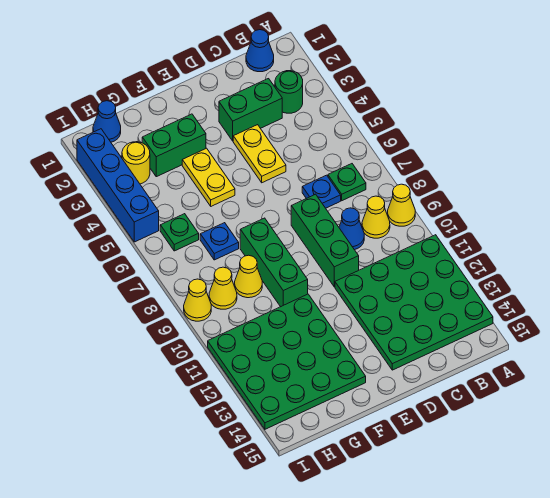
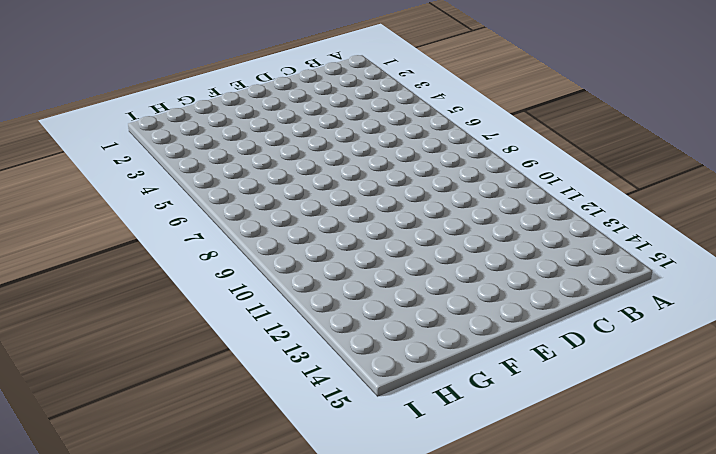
none -> yellow 1x1 cone [388,184,415,226]
none -> green 4x4 plate [335,235,493,370]
none -> blue 1x1 cone [246,30,274,72]

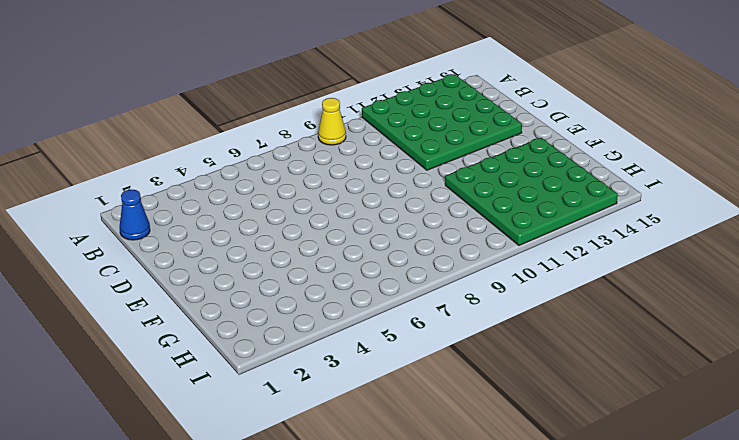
none -> green 1x1 round brick [275,71,303,113]
none -> green 1x1 plate [328,164,366,201]
none -> yellow 1x1 cone [362,196,390,238]

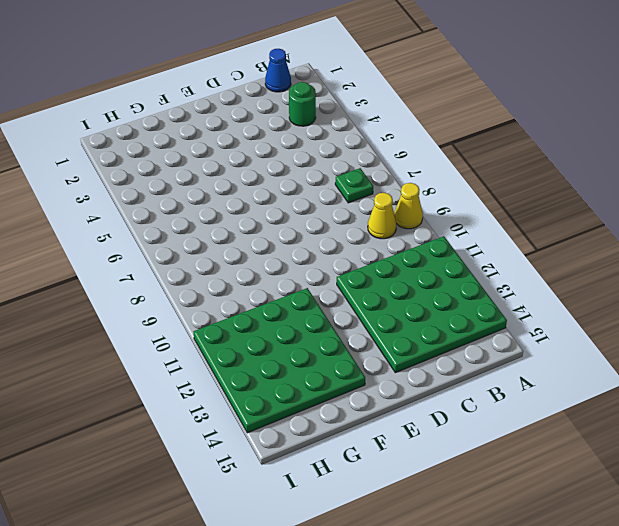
none -> green 1x2 brick [219,79,282,141]
none -> blue 1x1 plate [302,175,341,208]
none -> blue 1x1 cone [339,208,364,250]

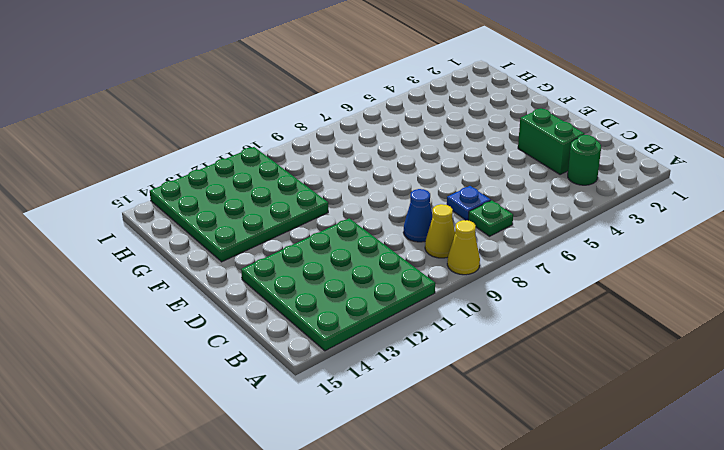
none -> blue 1x1 cone [246,30,274,72]
none -> yellow 1x2 plate [233,125,286,183]
none -> green 1x3 brick [291,194,359,287]

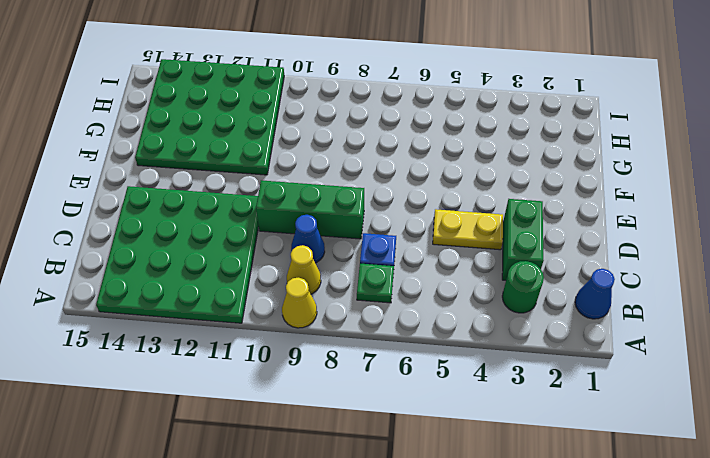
none -> green 1x2 brick [142,114,206,177]
none -> yellow 1x2 plate [182,148,235,206]
none -> green 1x3 brick [240,218,308,307]

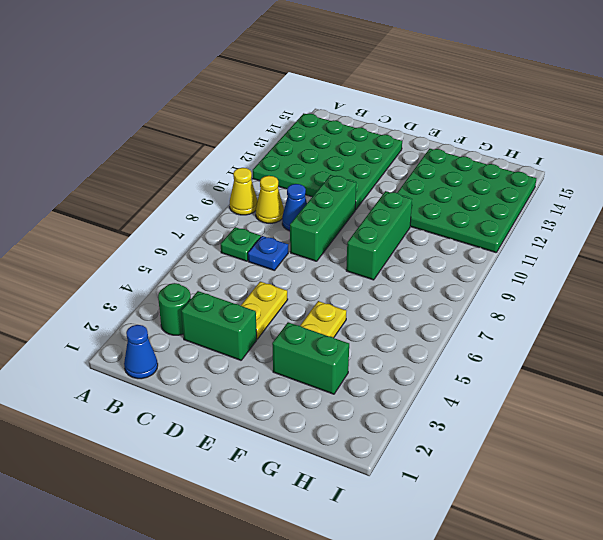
none -> blue 1x1 plate [200,223,239,260]
none -> yellow 1x1 cone [235,255,262,298]
none -> blue 1x1 cone [93,101,121,142]

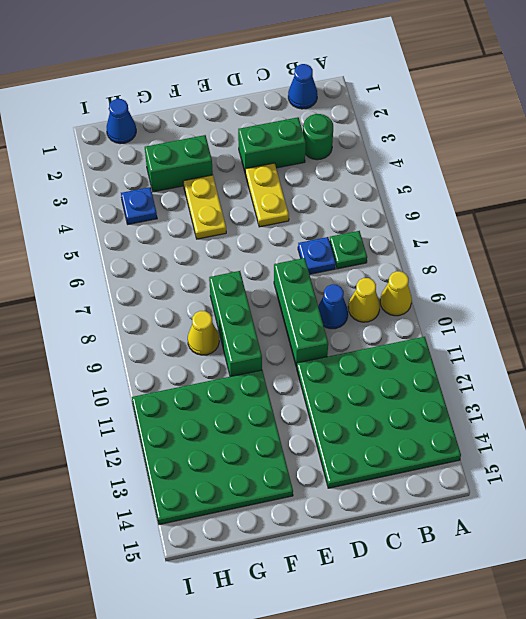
blue 1x1 plate [121,187,157,224] -> blue 1x1 plate moved to [200,223,239,260]
none -> yellow 1x1 round brick [122,142,150,184]
none -> green 1x1 plate [160,214,199,251]
none -> yellow 1x1 cone [209,267,237,309]

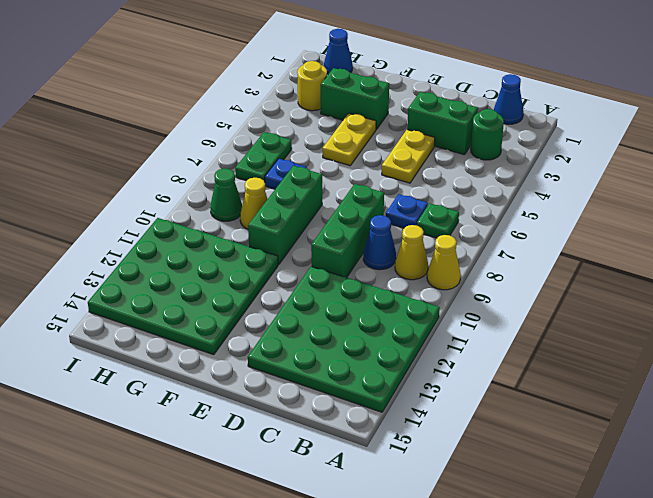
green 1x2 plate [235,132,292,182] -> green 1x1 plate [160,214,199,251]
green 1x1 cone [210,168,242,221] -> yellow 1x1 cone [209,267,237,309]
none -> blue 1x4 brick [77,129,159,242]
none -> yellow 1x1 cone [184,279,211,321]

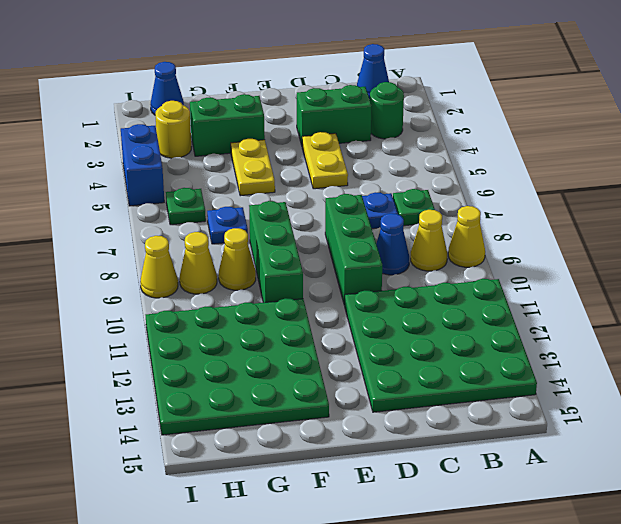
blue 1x2 brick [121,124,164,206] -> blue 1x4 brick [77,129,159,242]

